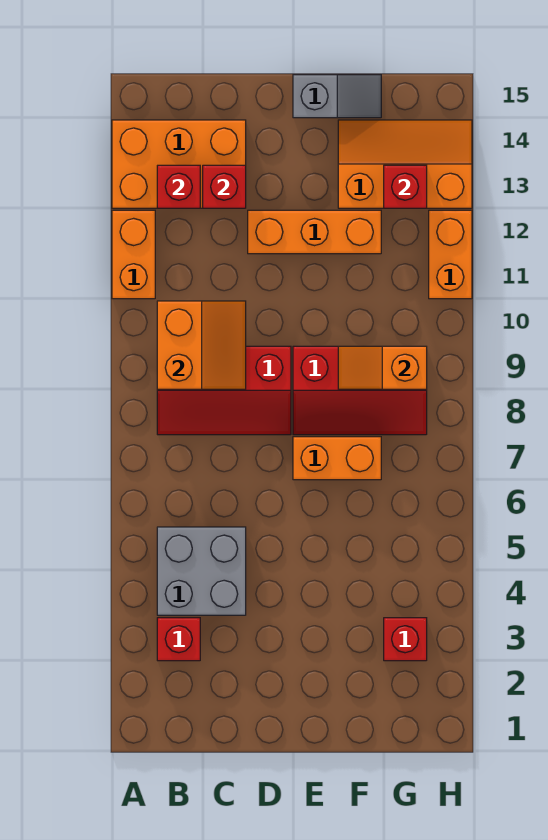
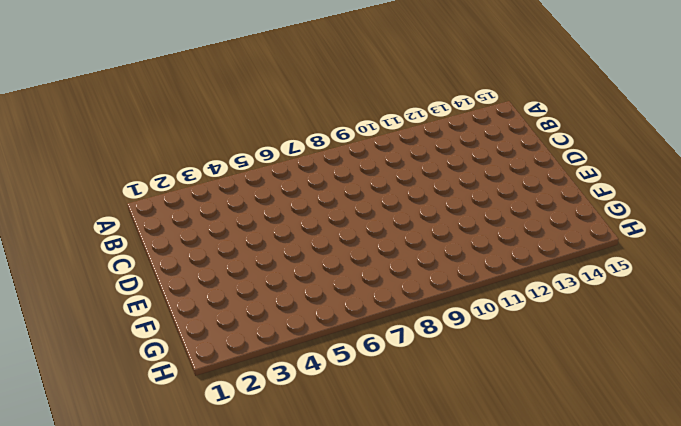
none -> orange 1x2 brick [112,210,155,299]
none -> orange 2x3 brick [112,120,246,208]
none -> red 1x1 brick [157,618,200,661]

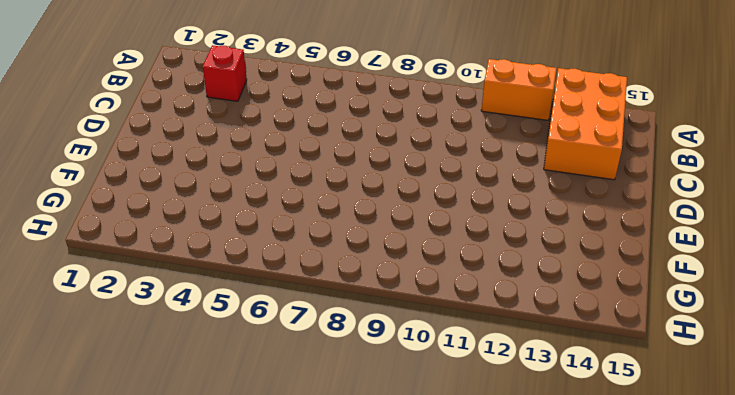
none -> grey 2x2 brick [157,527,246,615]
none -> red 2x3 slope [157,346,291,435]
none -> orange 1x3 brick [248,210,381,254]

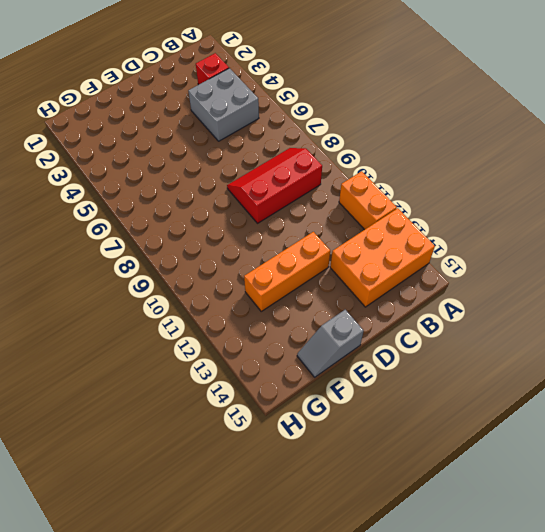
none -> orange 1x2 brick [293,437,381,480]
none -> red 2x3 slope [293,346,427,435]
none -> orange 2x3 slope [338,120,472,208]

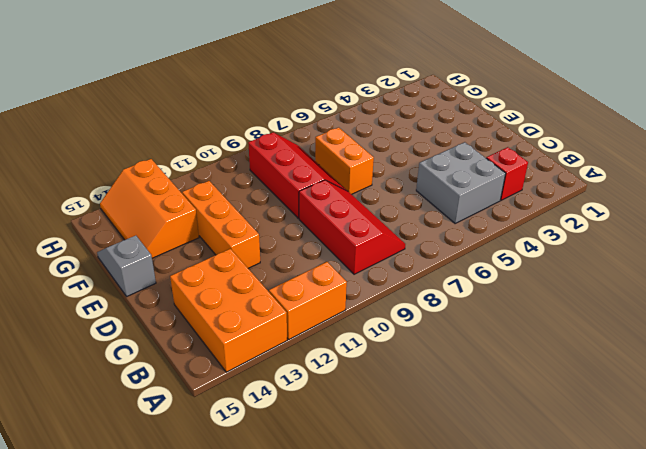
none -> red 1x1 brick [384,618,427,661]
none -> orange 1x2 brick [429,210,472,299]
none -> orange 2x2 slope [157,301,246,389]

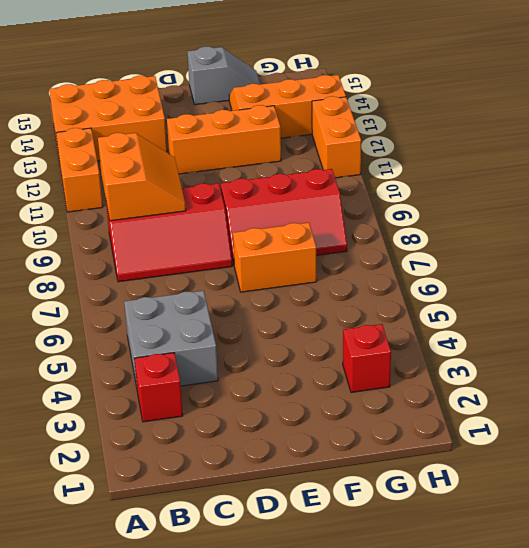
none -> red 1x1 brick [157,165,200,208]
none -> red 1x1 brick [203,165,246,208]
none -> orange 1x2 slope [338,346,427,389]

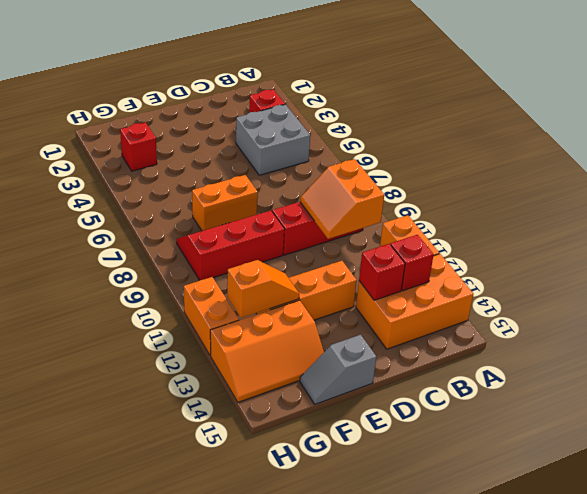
orange 1x2 slope [227,260,299,318] -> orange 1x2 slope moved to [338,346,427,389]
none -> red 1x1 brick [384,165,427,208]

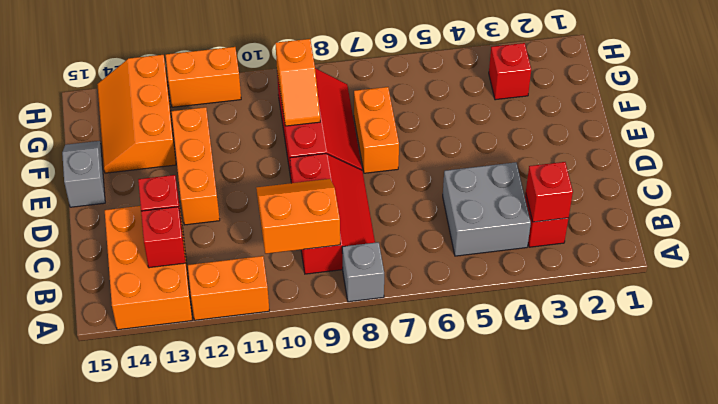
grey 1x1 brick [342,242,384,302] -> none
red 1x1 brick [526,162,573,222] -> red 1x1 brick moved to [384,165,427,208]

